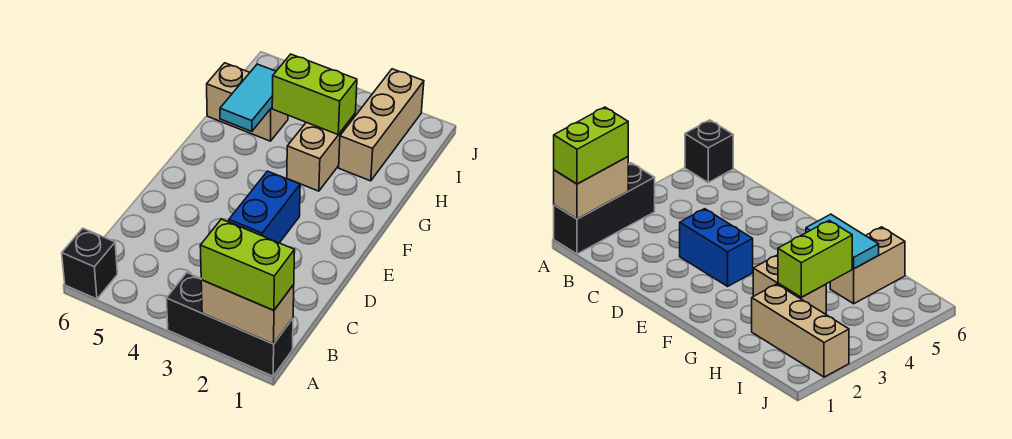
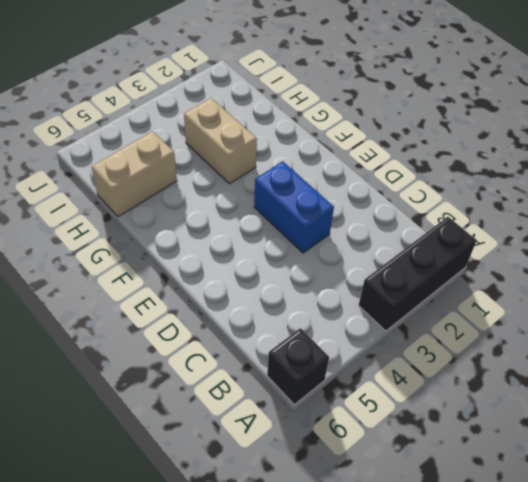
none -> tan 1x3 brick [339,69,424,181]
none -> tan 1x2 brick [201,280,294,344]

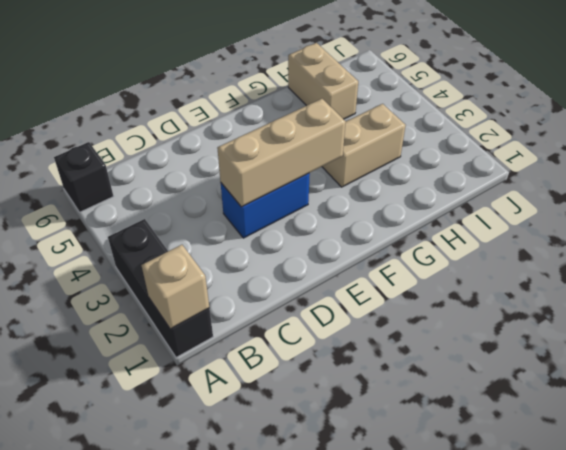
tan 1x1 brick [142,245,209,329] -> tan 1x2 brick [201,280,294,344]
tan 1x3 brick [217,99,346,207] -> tan 1x3 brick moved to [339,69,424,181]
none -> cyan 1x2 tile [220,64,276,131]
none -> lime 1x2 brick [272,54,357,135]

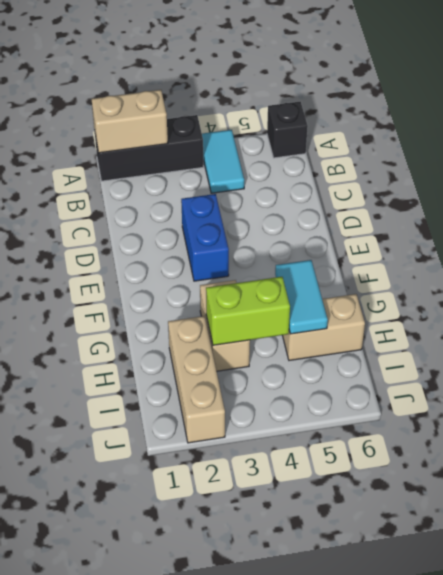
cyan 1x2 tile [202,130,244,193] -> none
none -> lime 1x2 brick [200,219,295,310]

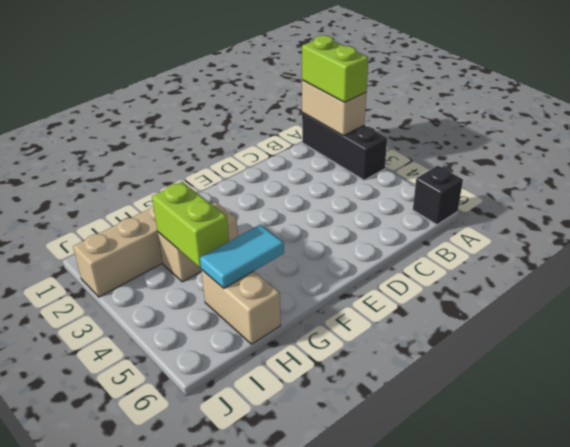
none -> blue 1x2 brick [229,171,300,243]

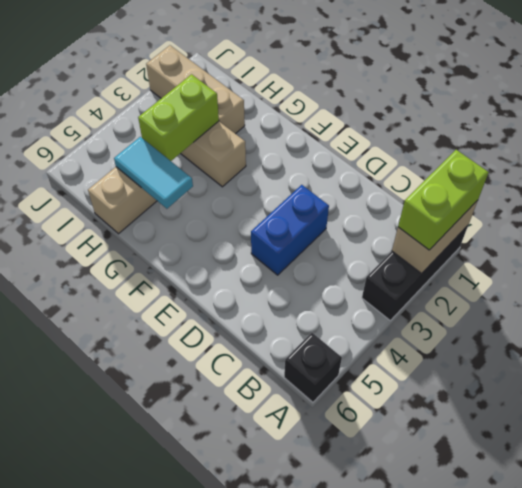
blue 1x2 brick [251,185,329,275] -> blue 1x2 brick turned to [229,171,300,243]

